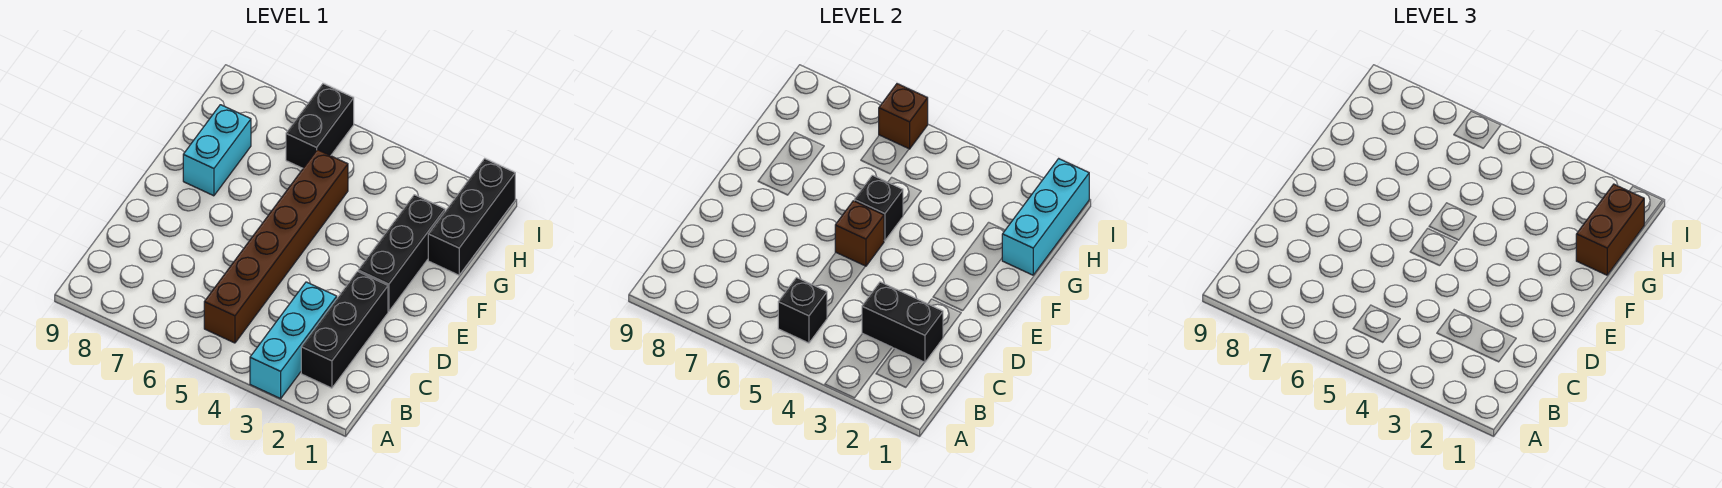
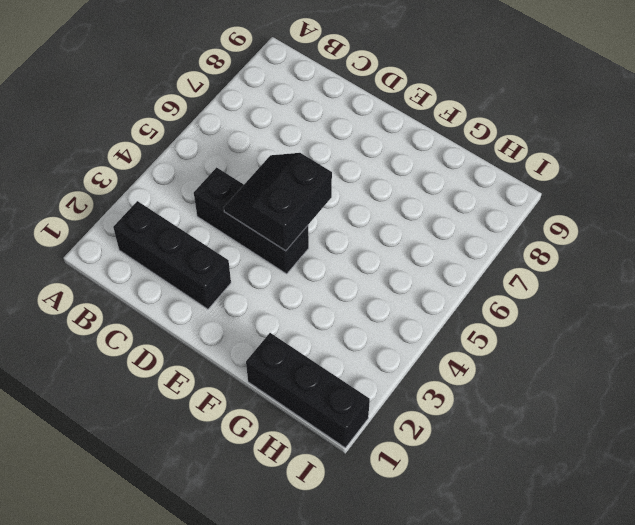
black 1x3 brick [194,167,309,274] -> black 1x3 brick moved to [358,195,445,311]
black 2x2 slope [224,153,332,251] -> brown 1x1 brick [835,201,884,266]
none -> cyan 1x3 brick [250,282,337,399]
none -> brown 1x6 brick [204,150,348,343]
none -> cyan 1x2 brick [183,105,251,196]

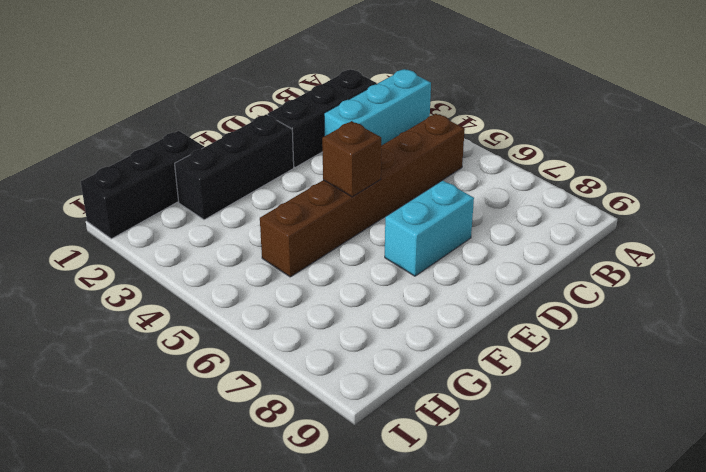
cyan 1x2 brick [385,181,474,276] -> cyan 1x2 brick moved to [183,105,251,196]
none -> black 1x2 brick [286,84,354,168]
none -> black 1x1 brick [778,278,827,343]
none -> black 1x2 brick [862,282,943,362]

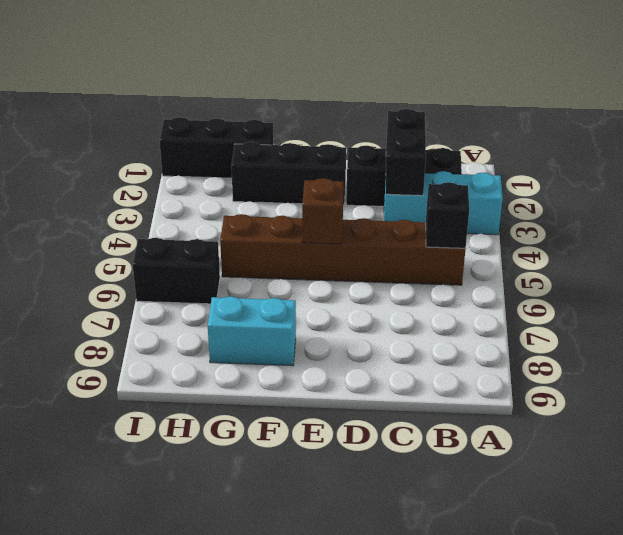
none -> black 1x1 brick [854,175,903,241]
none -> cyan 1x3 brick [1002,159,1089,275]
none -> brown 1x1 brick [879,84,928,149]

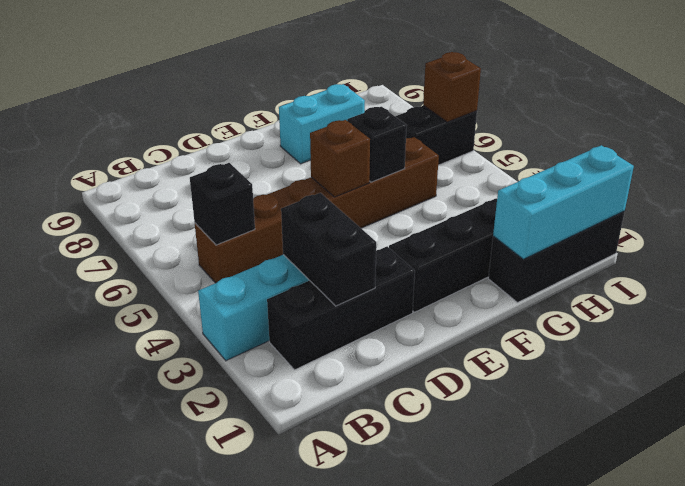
none -> brown 1x2 brick [1576,184,1644,275]

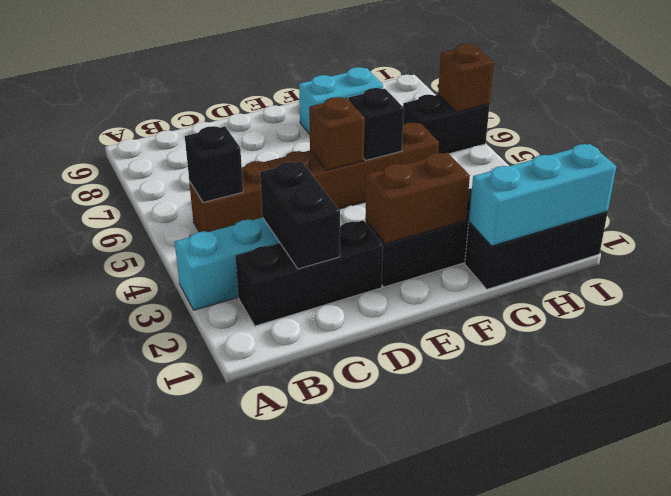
brown 1x2 brick [365,153,470,244] -> brown 1x2 brick moved to [1576,184,1644,275]

